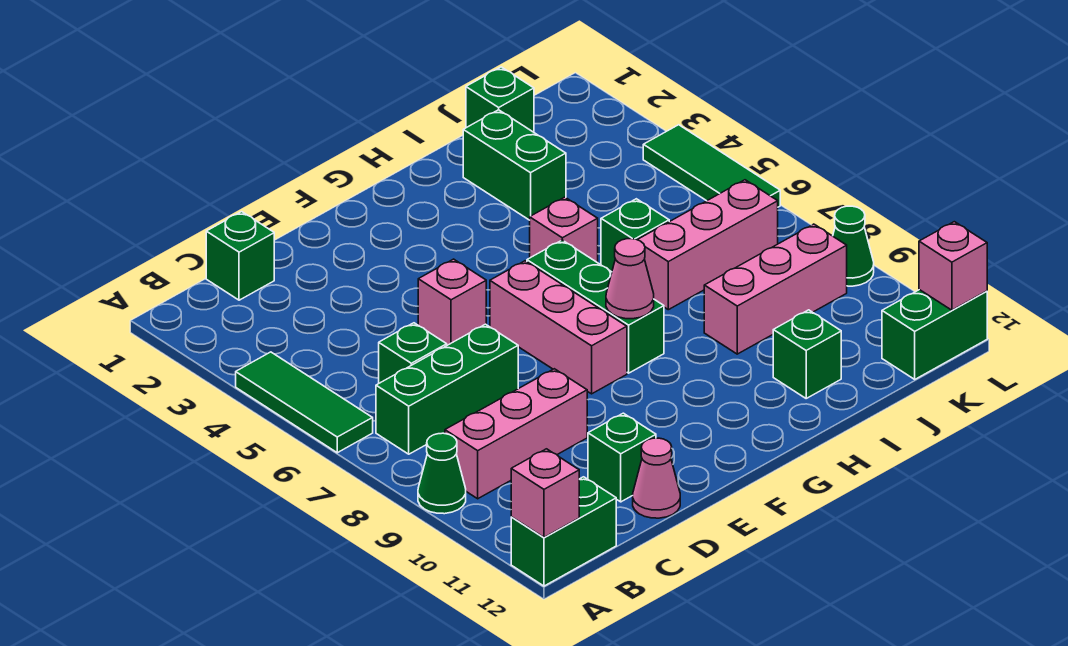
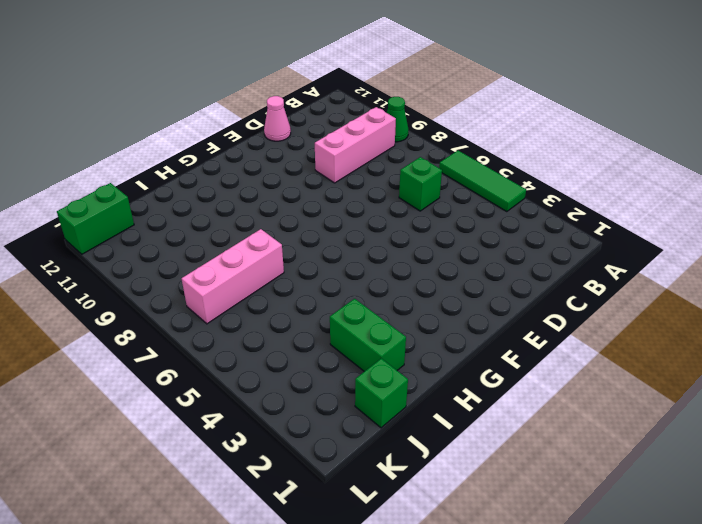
none -> green 1x2 brick [511,477,616,586]
none -> green 1x3 brick [376,324,518,454]
none -> green 1x1 brick [206,212,274,300]

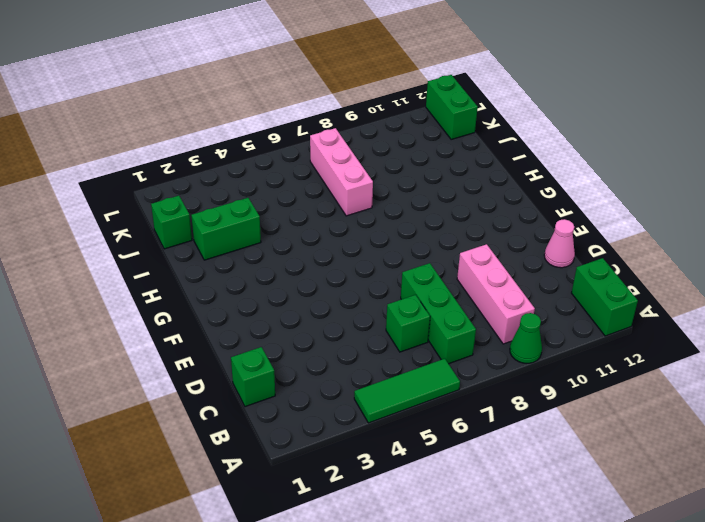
none -> green 1x1 brick [588,413,656,502]
none -> pink 1x1 brick [418,259,486,345]
none -> pink 1x3 brick [490,261,627,394]

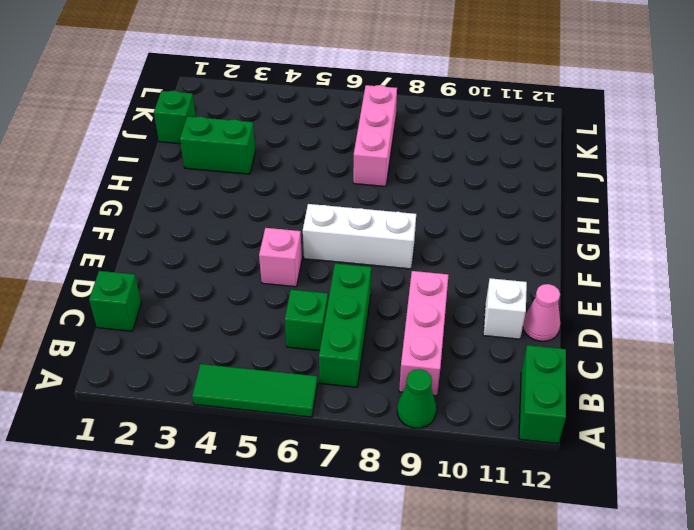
white 1x1 brick [483,278,527,339] -> green 1x1 brick [588,413,656,502]
white 1x3 brick [303,204,416,269] -> pink 1x3 brick [490,261,627,394]
none -> green 1x3 brick [527,240,664,373]
none -> pink 1x1 brick [530,197,598,263]
none -> green 1x1 brick [601,199,669,272]

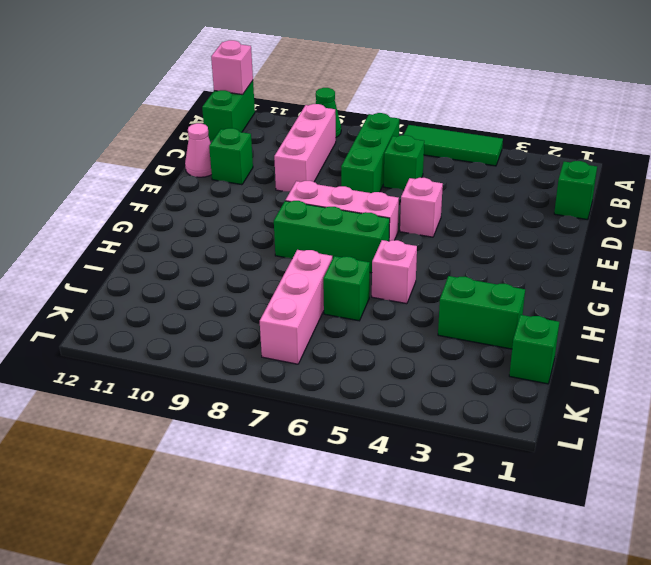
none -> pink 1x3 brick [704,224,847,354]
none -> green 1x1 brick [773,310,841,398]
none -> green 1x2 brick [882,290,987,379]

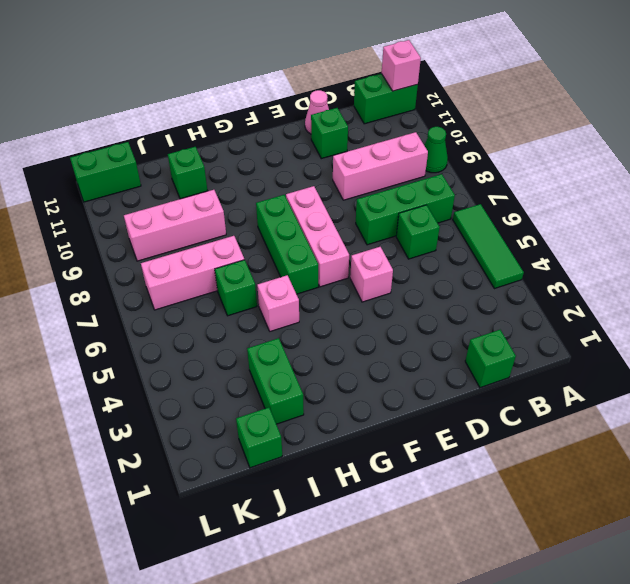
none -> green 1x3 tile [643,125,780,207]
none -> green 1x1 cone [833,206,874,286]
none -> pink 1x1 cone [606,239,654,319]

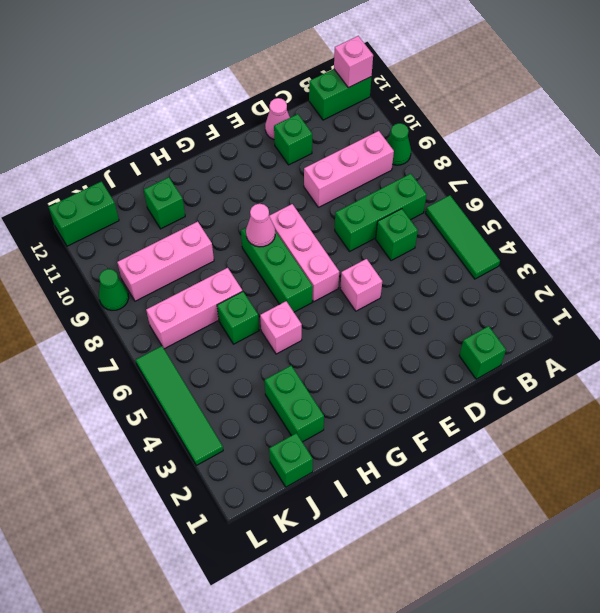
green 1x4 tile [136,346,223,465] -> green 1x3 tile [643,125,780,207]
none -> pink 1x1 brick [919,222,987,310]

